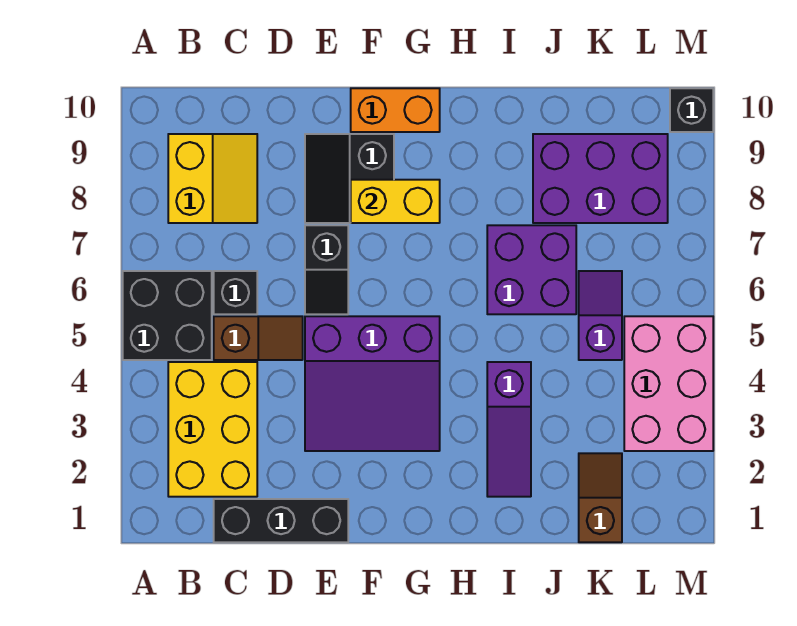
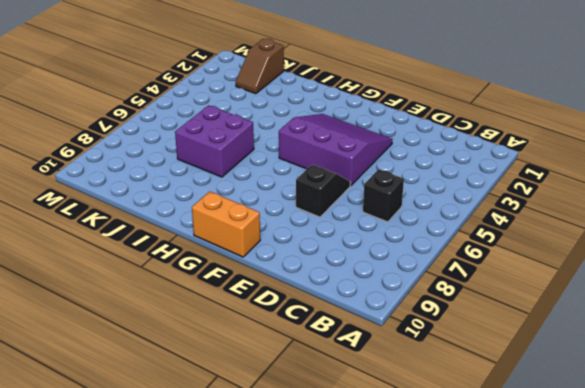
none -> black 2x2 brick [123,271,212,360]
none -> yellow 2x3 brick [168,362,257,497]
none -> yellow 2x2 slope [168,134,257,223]

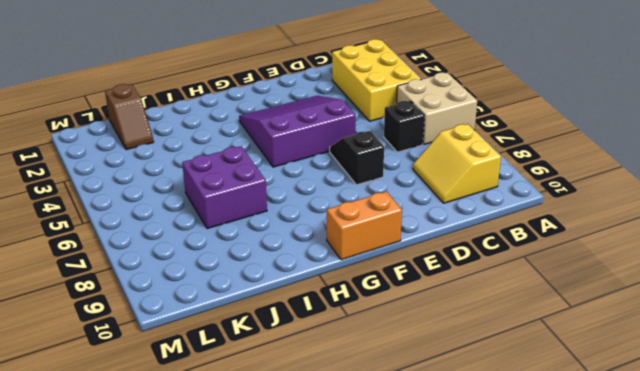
tan 2x2 brick [397,72,477,144] -> black 2x2 brick [123,271,212,360]
none -> black 1x3 brick [214,499,348,542]
none -> brown 1x2 slope [214,316,303,360]
none -> black 2x2 slope [305,134,394,223]

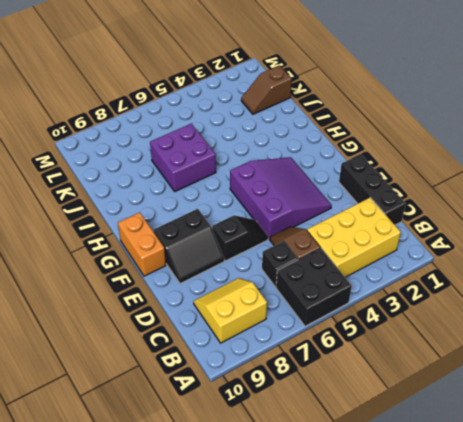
none -> purple 1x3 slope [487,362,531,497]
none -> purple 2x3 brick [533,134,668,223]
none -> purple 1x2 slope [579,271,622,360]

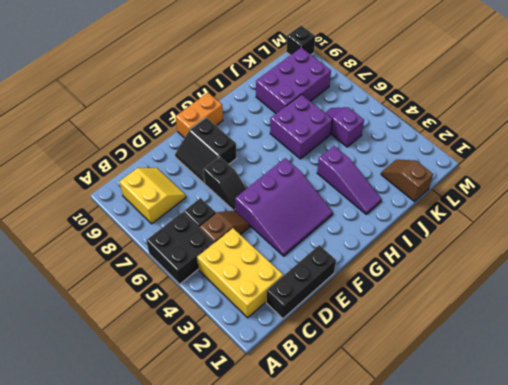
none -> pink 2x3 brick [624,316,713,451]
none -> yellow 1x2 brick [351,180,440,223]

